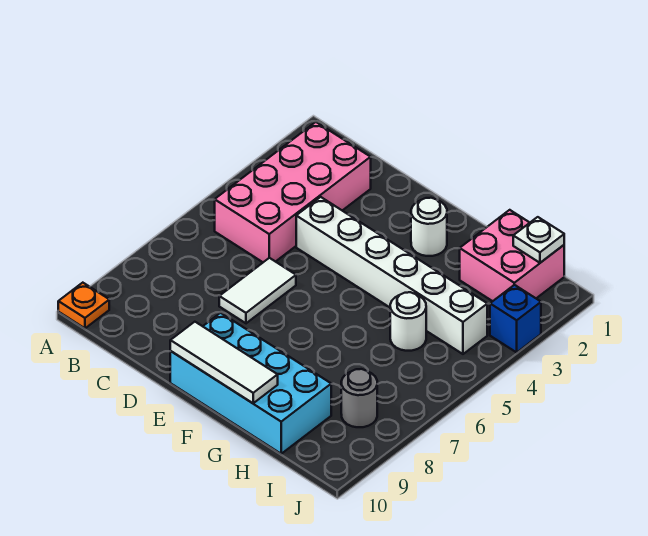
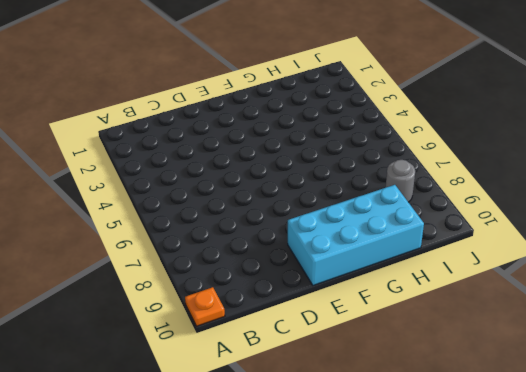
none -> pink 2x4 brick [215,122,371,262]
none -> white 1x6 brick [296,197,487,354]
none -> white 1x2 tile [219,258,296,323]

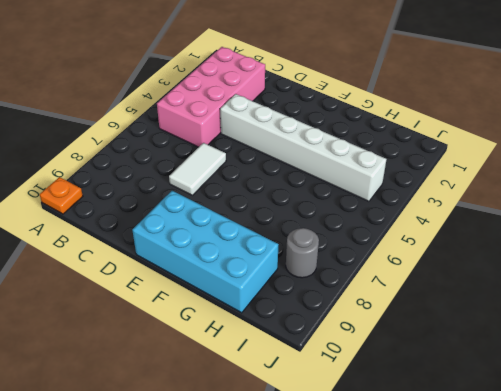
none -> white 1x1 round brick [411,198,447,256]
none -> pink 2x2 brick [460,210,564,301]
none -> white 1x1 round brick [390,292,426,351]

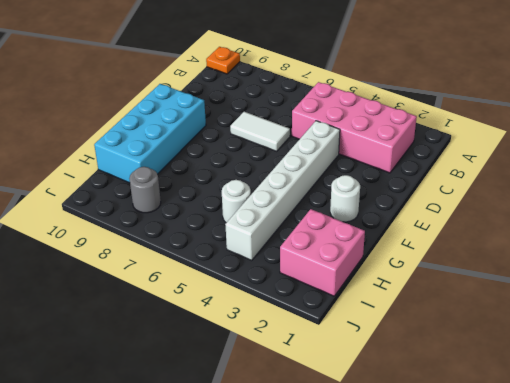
none -> blue 1x1 brick [490,285,541,352]
none -> white 1x3 tile [170,322,278,403]
none -> white 1x1 plate [513,217,564,263]

